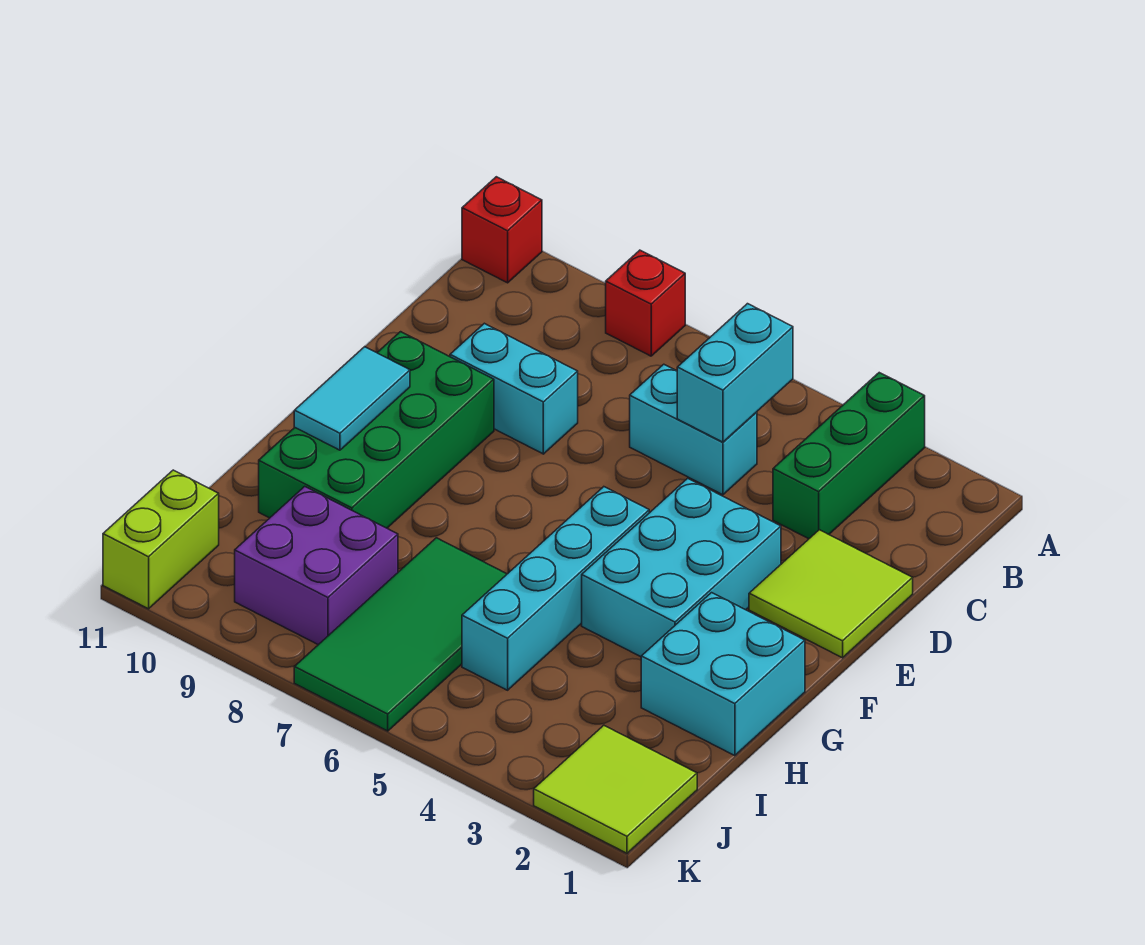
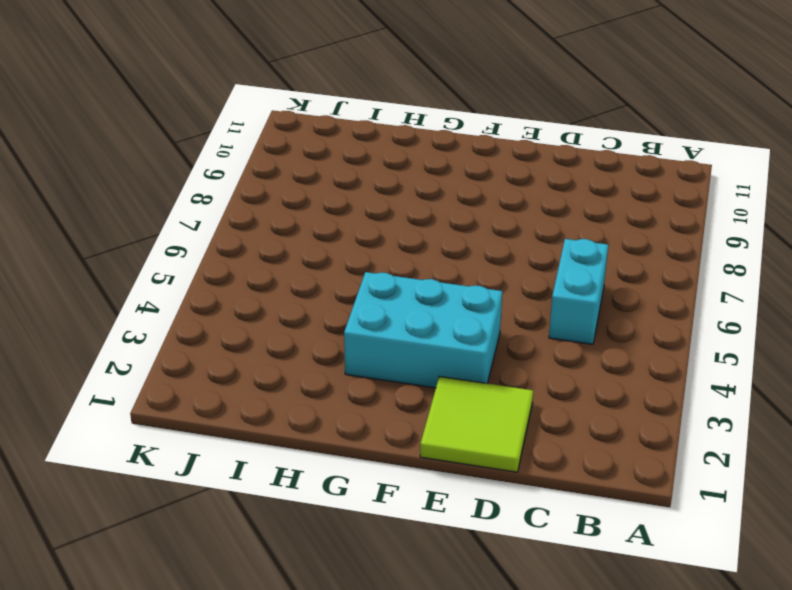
none -> green 1x3 brick [773,373,925,539]
none -> red 1x1 brick [606,250,685,356]
none -> red 1x1 brick [462,177,542,283]

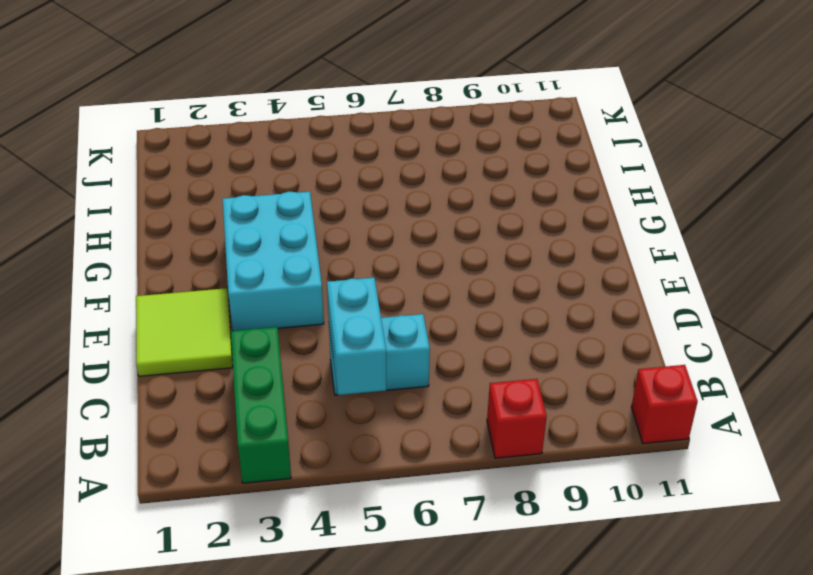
none -> cyan 1x2 brick [450,323,578,454]
none -> green 2x4 brick [259,332,494,528]
none -> cyan 1x4 brick [462,487,649,690]

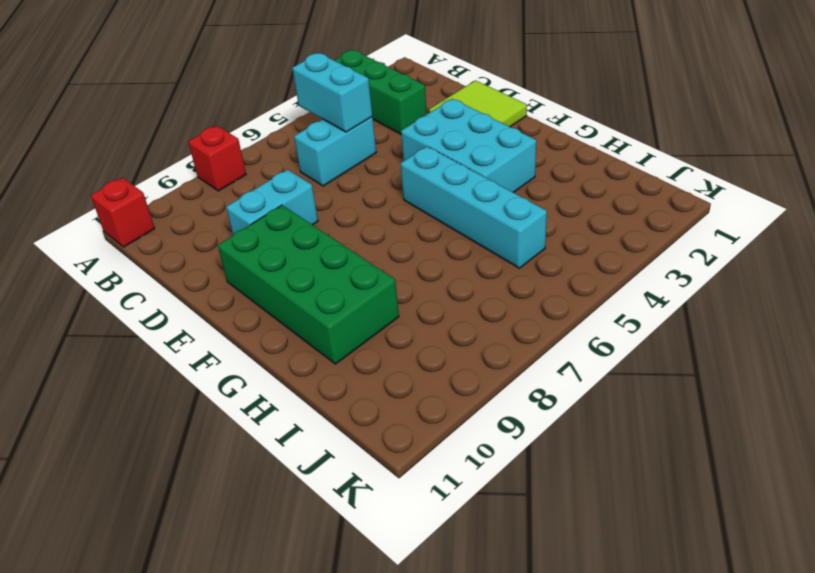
none -> cyan 2x2 brick [641,593,805,756]
none -> green 2x4 tile [294,538,507,731]
none -> purple 2x2 brick [235,487,398,645]

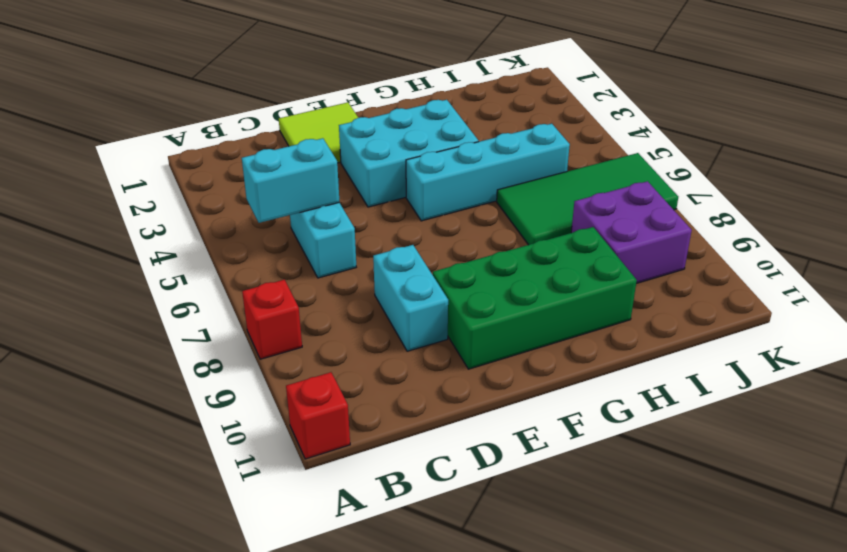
none -> green 1x3 brick [773,373,925,539]
none -> cyan 2x2 brick [641,593,805,756]
none -> lime 2x2 tile [534,725,697,853]

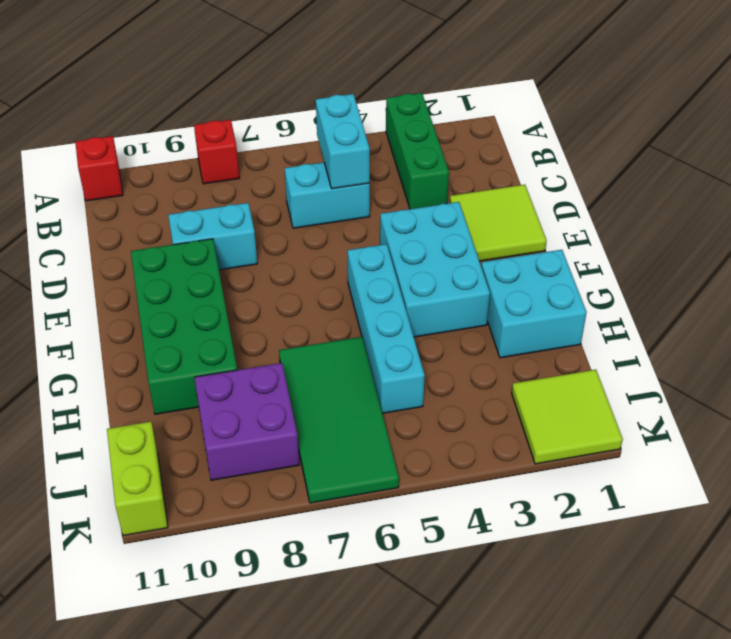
none -> cyan 1x2 tile [294,347,410,450]

